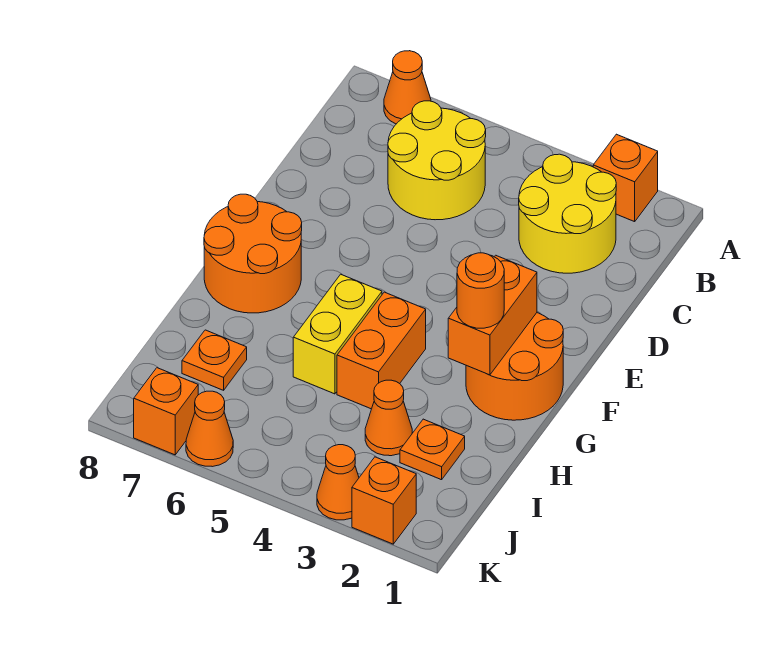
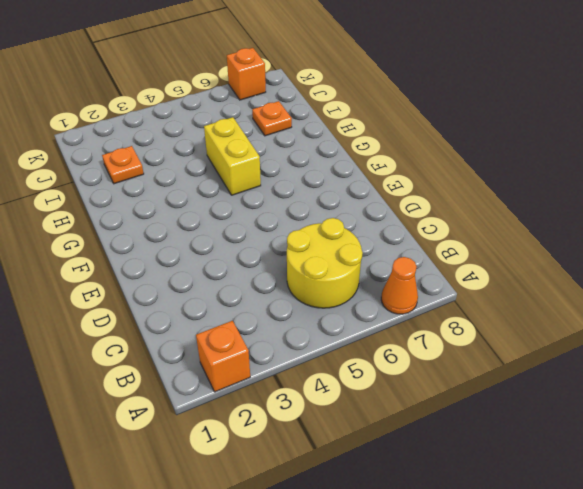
none -> yellow 2x2 round brick [519,154,616,273]
none -> orange 2x2 round brick [466,313,563,420]
none -> orange 2x2 round brick [204,194,302,313]

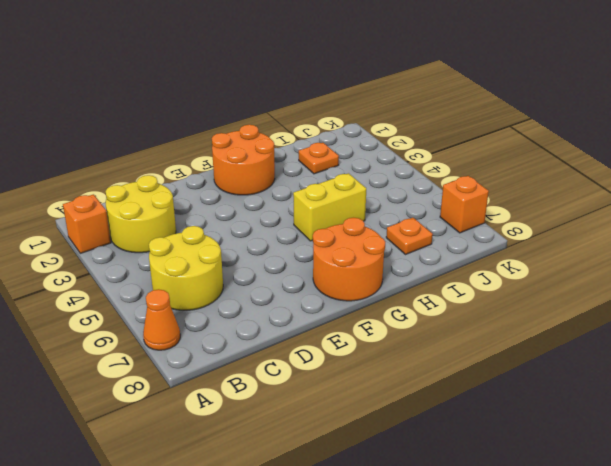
none -> orange 1x2 brick [337,292,426,409]
none -> orange 1x1 cone [365,380,412,456]
none -> orange 1x1 brick [352,457,416,544]

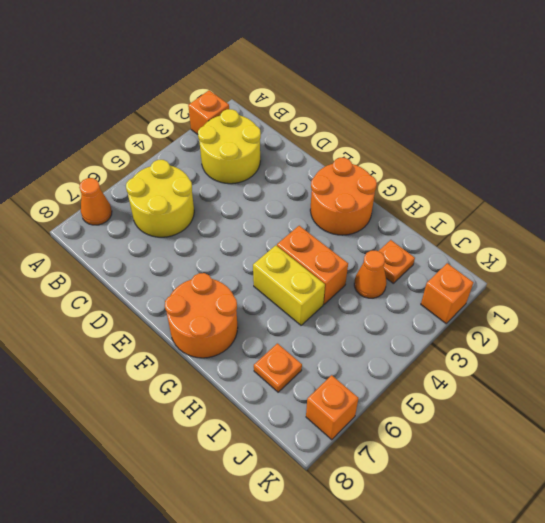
none -> orange 1x1 cone [317,445,359,520]
none -> orange 1x1 cone [186,391,233,467]
none -> orange 1x2 brick [448,255,537,375]

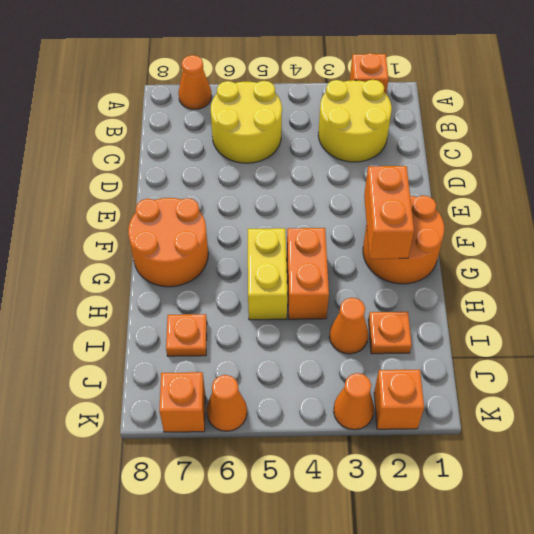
none -> orange 1x1 round brick [457,253,504,328]

